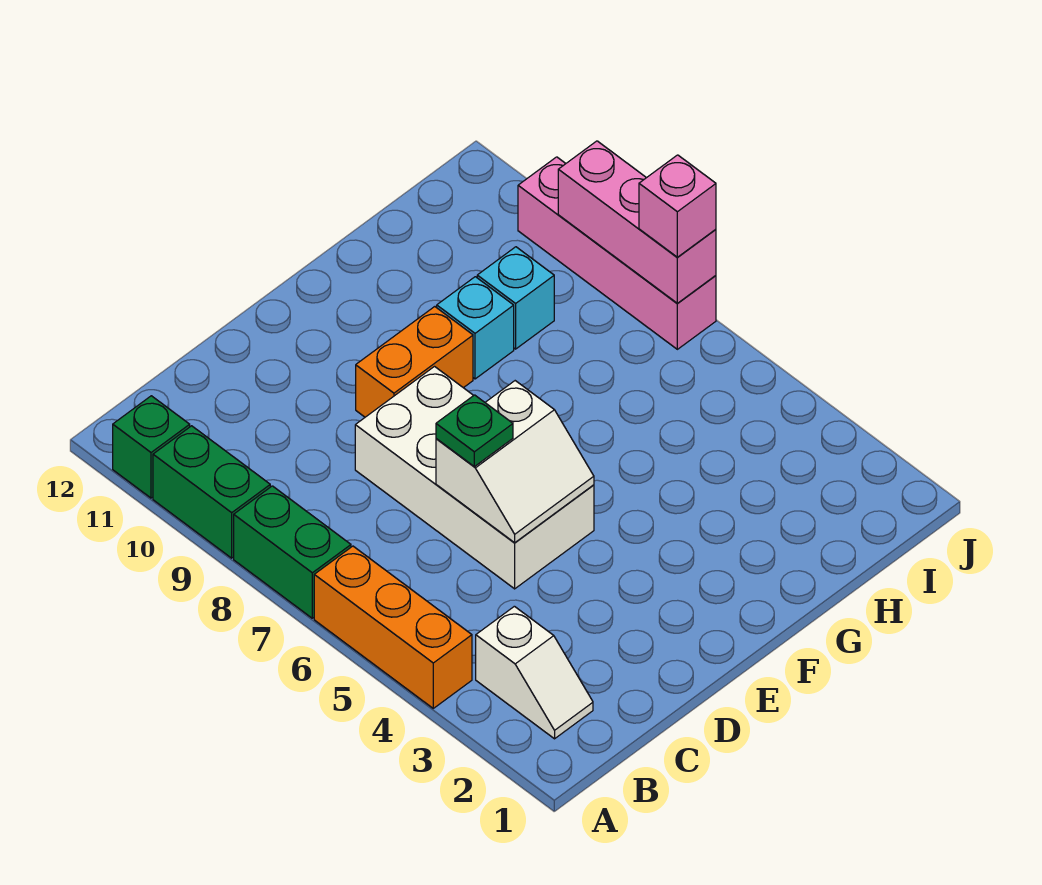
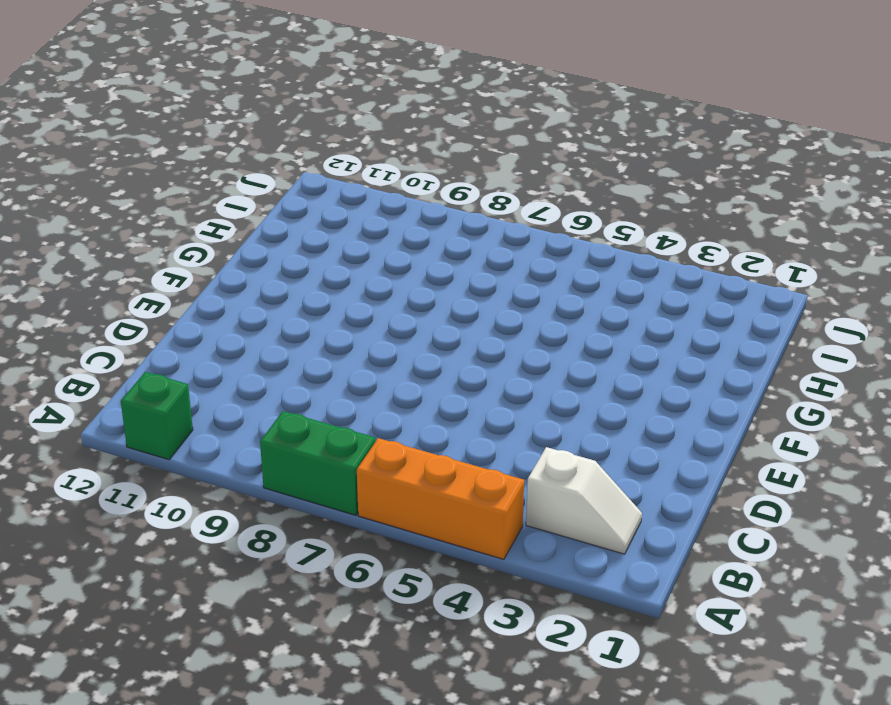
none -> green 1x2 brick [153,426,270,558]
none -> white 2x4 brick [355,367,594,589]
none -> orange 1x2 brick [356,307,473,417]

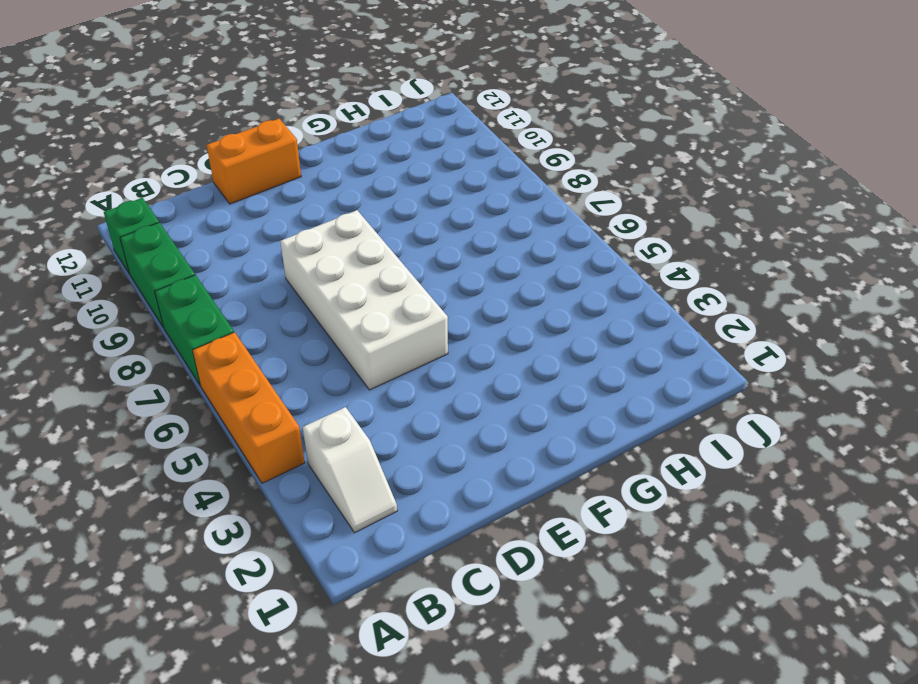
orange 1x2 brick [207,119,301,204] -> orange 1x2 brick moved to [356,307,473,417]
none -> cyan 1x1 brick [437,277,514,379]
none -> cyan 1x1 brick [477,247,554,349]
none -> pink 1x4 brick [518,157,716,349]

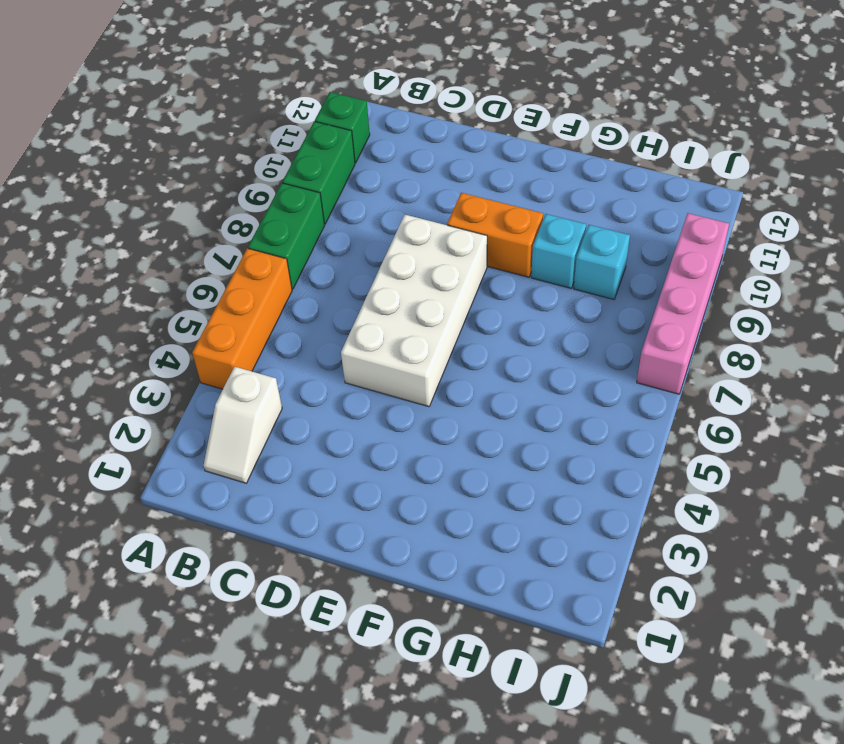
none -> white 2x2 slope [436,381,594,543]
none -> pink 1x3 brick [558,141,716,303]
none -> green 1x1 plate [436,395,513,467]

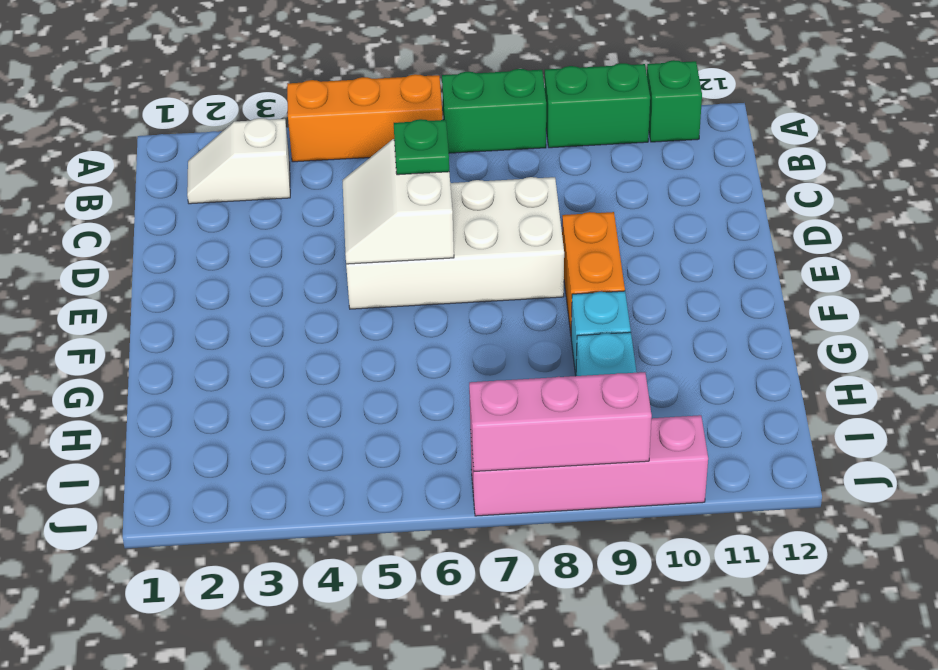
none -> pink 1x1 brick [639,155,716,257]

